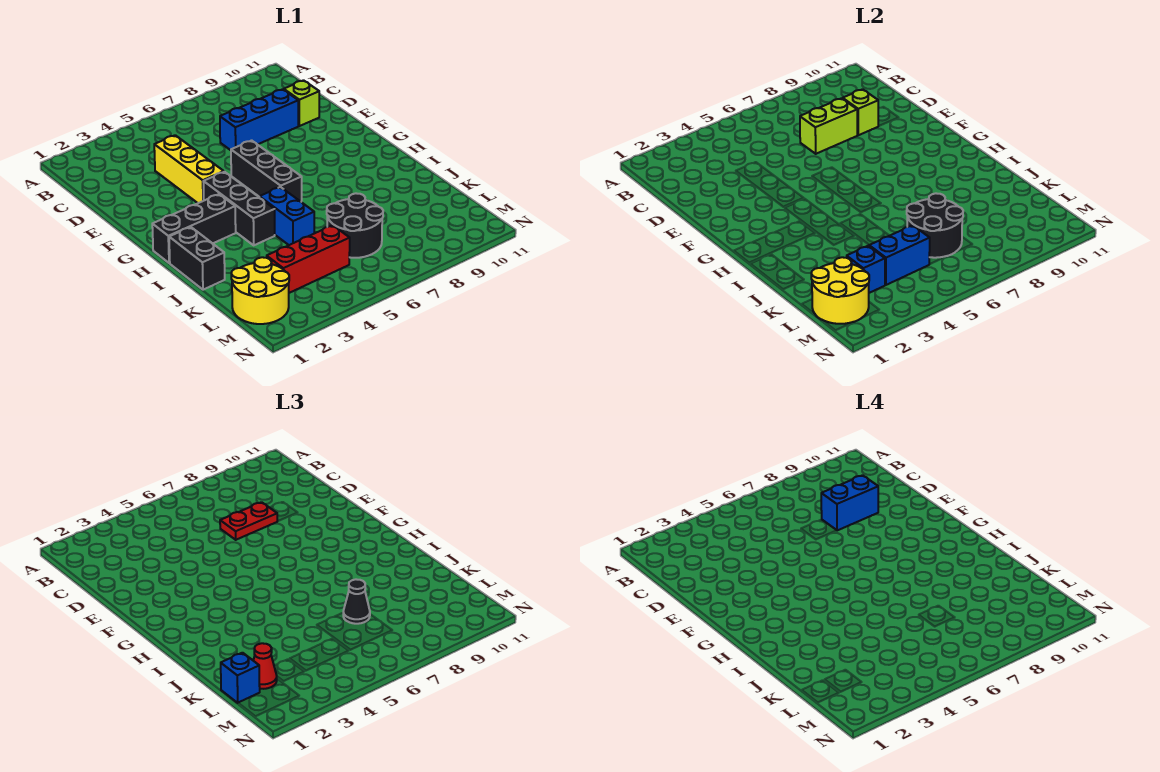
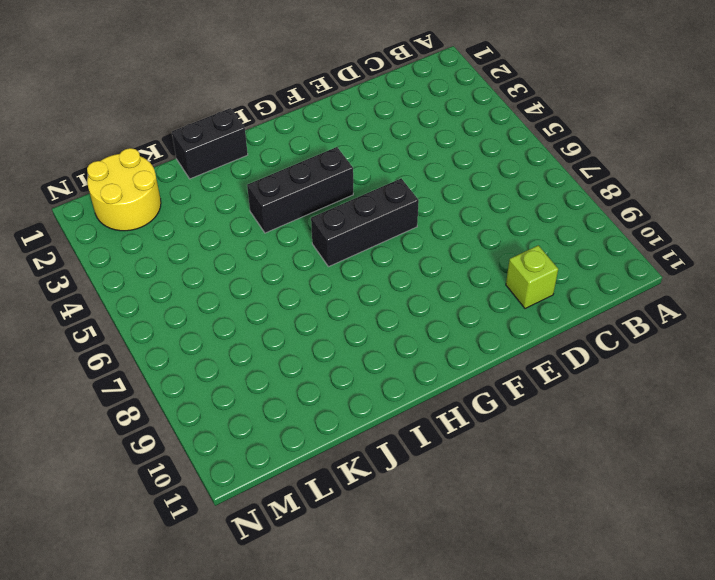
none -> yellow 1x3 brick [154,135,224,203]
none -> blue 1x3 brick [220,89,298,150]
none -> black 1x3 brick [152,194,236,263]

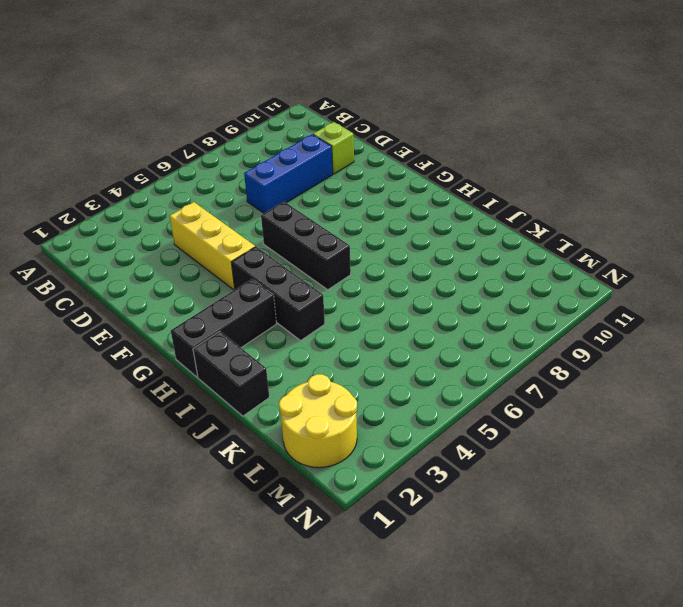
none -> blue 1x2 brick [259,187,314,245]
none -> black 2x2 round brick [327,193,383,258]
none -> red 1x3 brick [267,225,350,293]

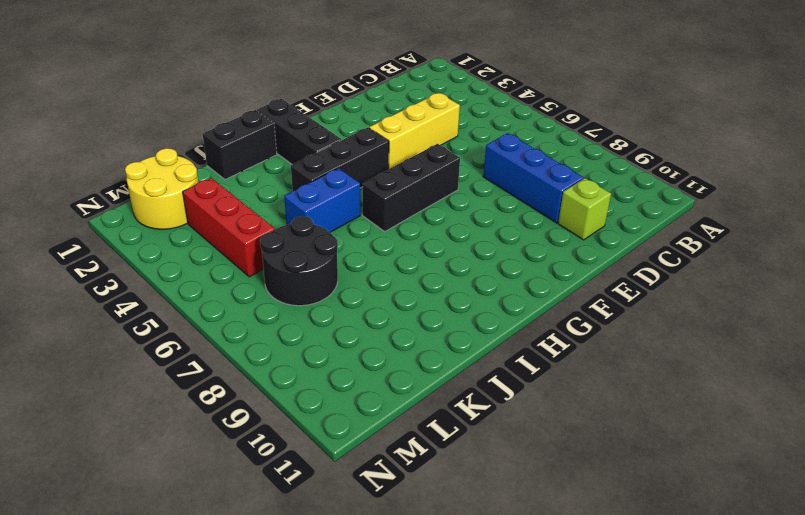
none -> lime 1x2 brick [800,98,857,154]
none -> lime 1x1 brick [843,89,878,135]
none -> black 2x2 round brick [907,193,963,258]

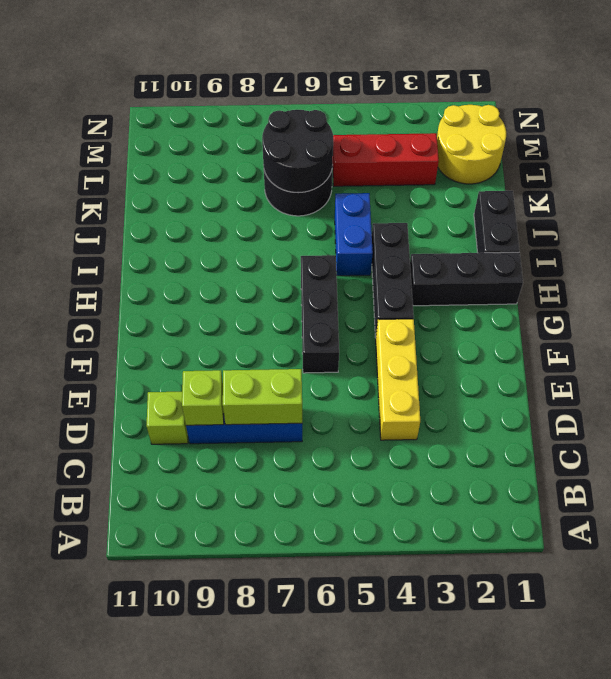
none -> yellow 2x2 round brick [811,257,869,324]
none -> blue 1x1 brick [847,246,885,293]
none -> blue 1x2 brick [869,225,930,285]

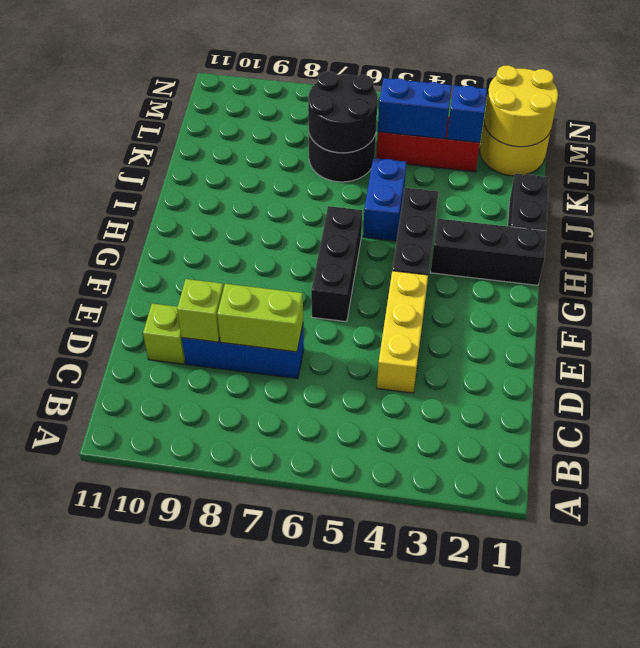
none -> red 1x2 plate [220,502,277,540]
none -> black 1x1 cone [343,579,370,624]
none -> blue 1x1 brick [221,653,260,703]

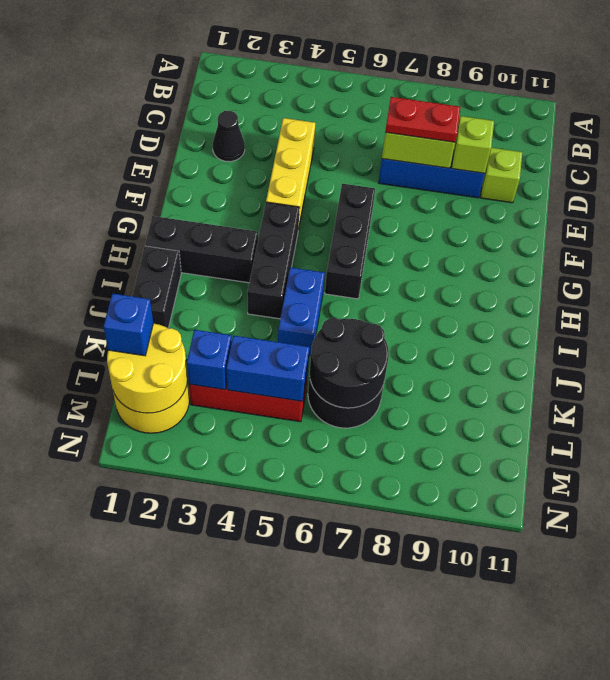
black 1x1 cone [213,111,245,162] -> black 1x1 cone moved to [343,579,370,624]
none -> red 1x1 cone [253,643,277,689]
none -> blue 1x2 brick [821,475,878,531]

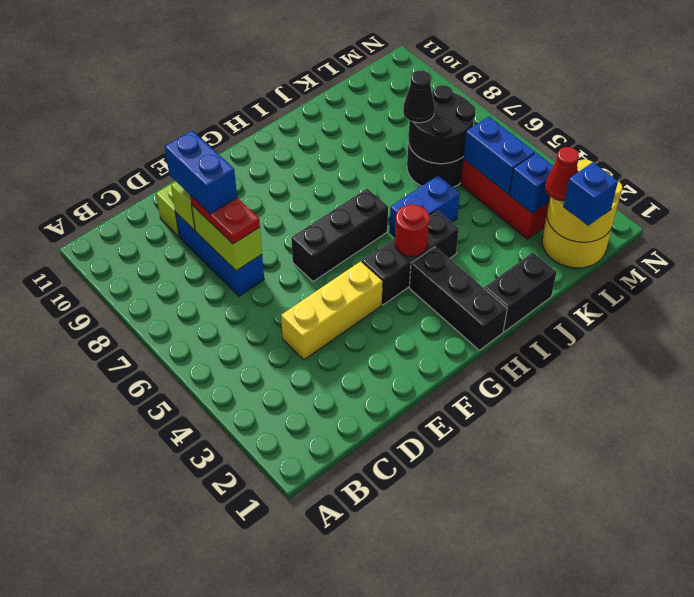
red 1x1 round brick [395,204,429,257] -> none

